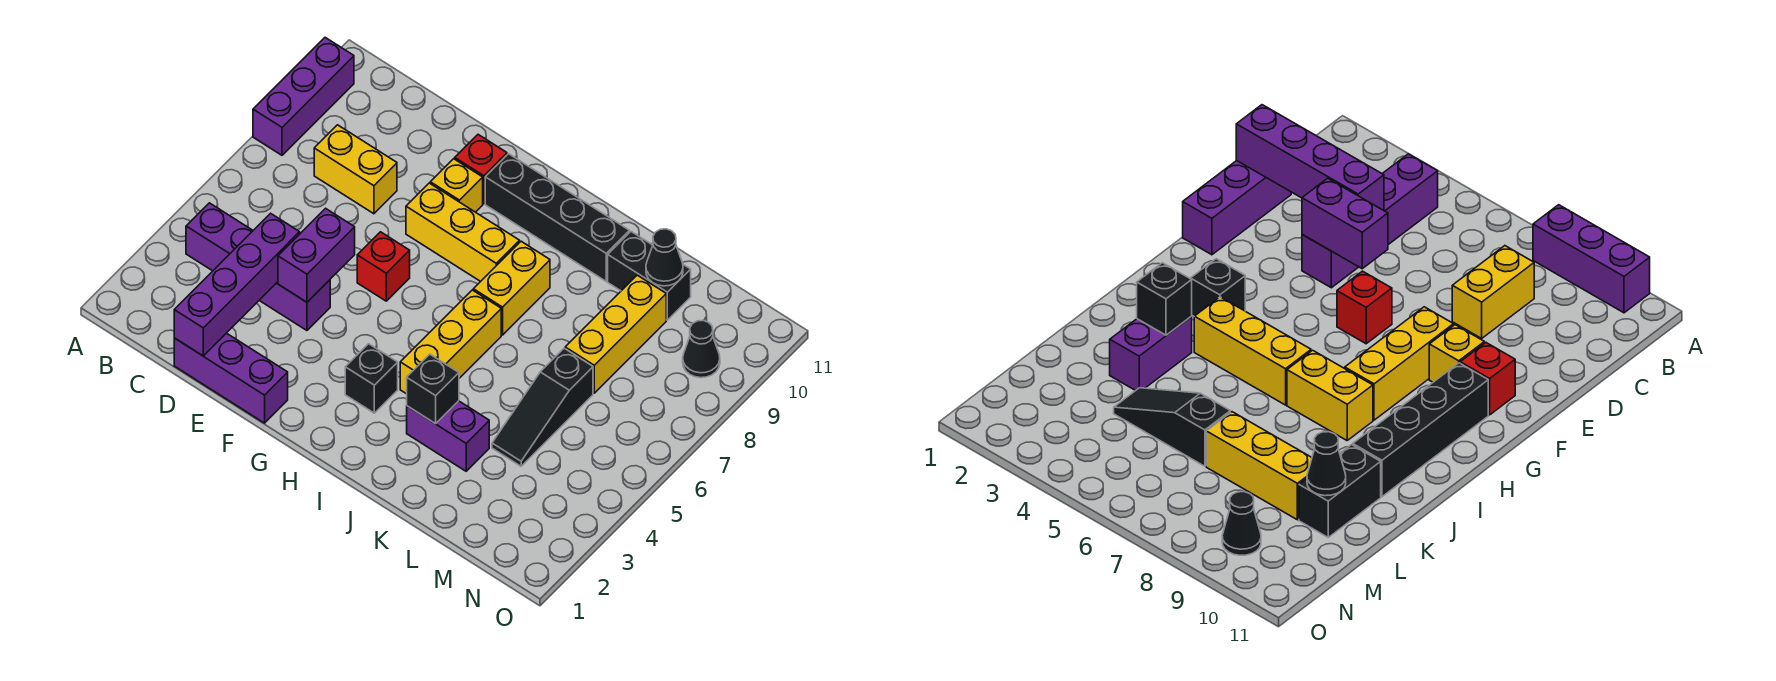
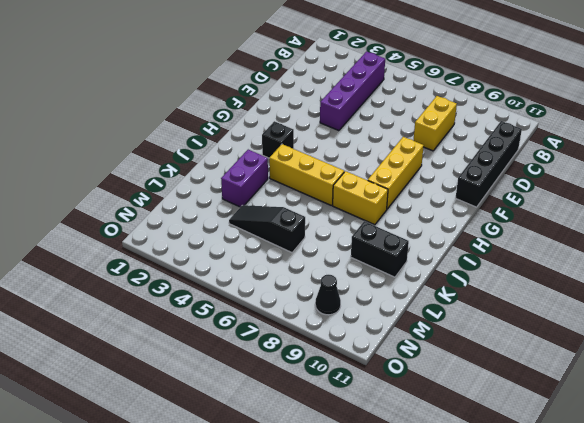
black 1x4 brick [456,121,522,207] -> black 1x4 brick moved to [485,154,629,281]
black 1x2 brick [351,221,409,277] -> black 1x2 brick turned to [608,232,691,320]
none -> purple 1x3 brick [253,38,354,155]
none -> purple 1x3 brick [174,333,288,423]
none -> red 1x1 brick [357,232,410,301]

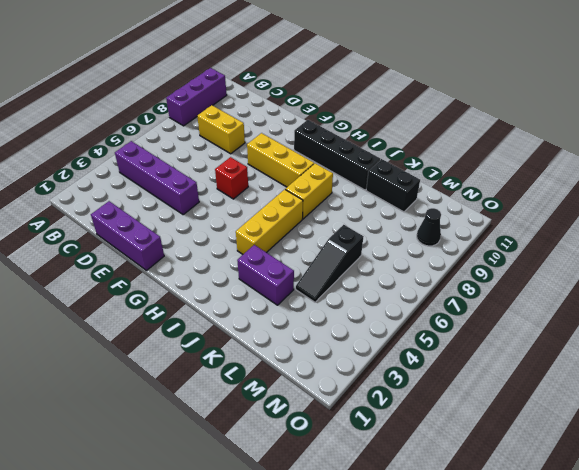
none -> yellow 1x1 brick [430,159,483,212]
none -> red 1x1 brick [455,135,507,204]
none -> black 1x1 brick [345,344,398,413]

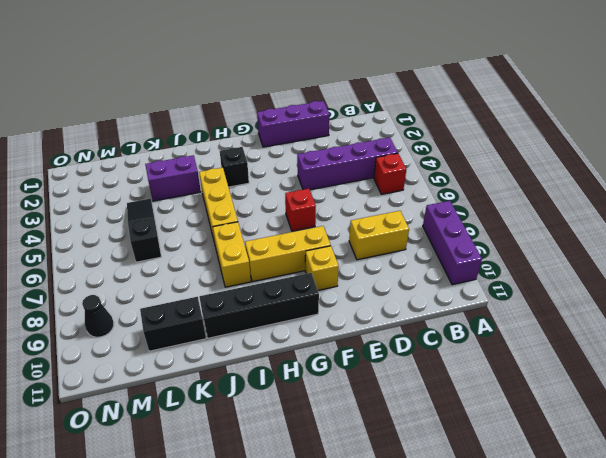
red 1x1 brick [374,153,406,194] -> red 1x1 brick moved to [455,135,507,204]
none -> yellow 1x3 brick [565,275,666,393]
none -> purple 1x4 brick [174,213,300,356]
none -> purple 1x2 brick [278,208,355,302]

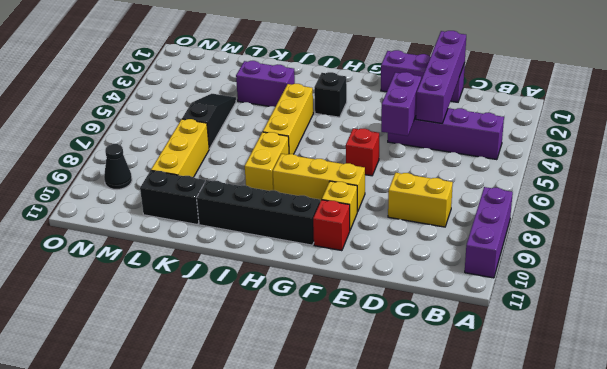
none -> black 1x1 brick [407,354,459,424]
none -> black 1x1 cone [646,229,683,286]

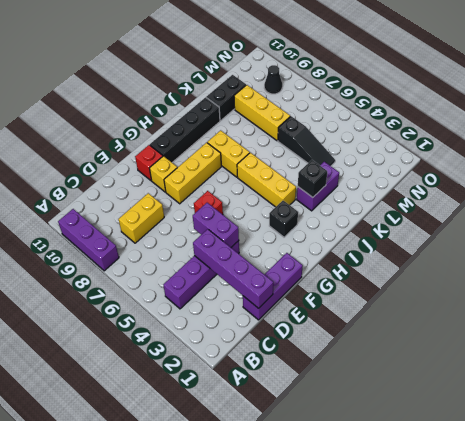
none -> black 1x1 cone [646,229,683,286]

